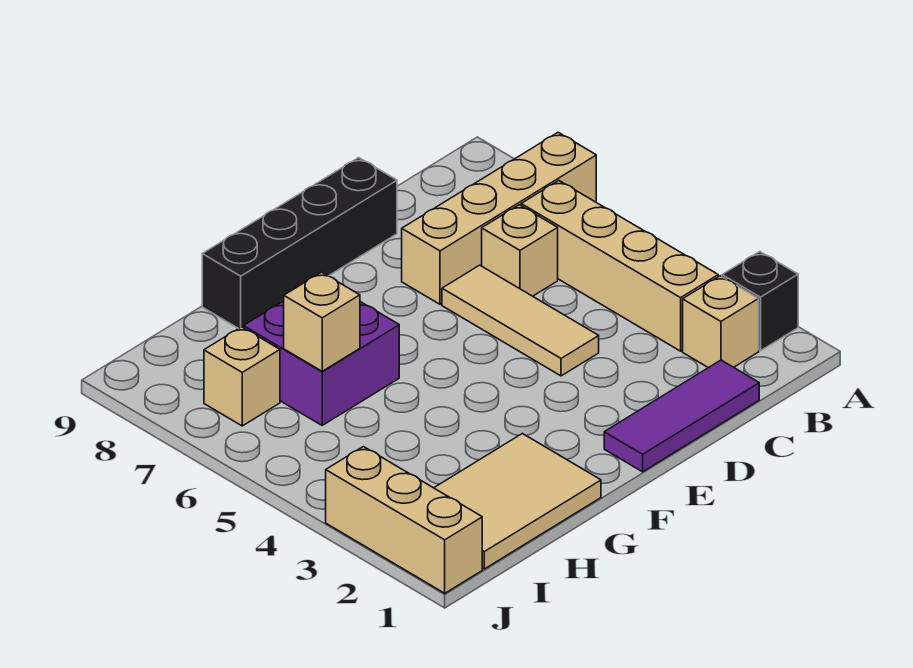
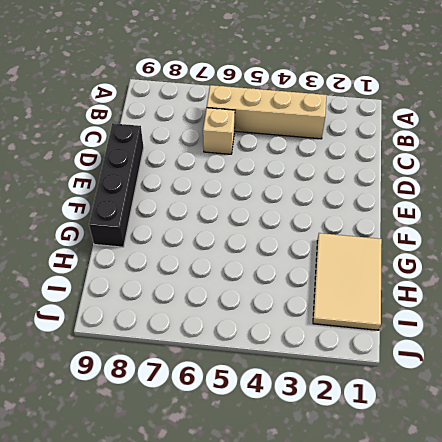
none -> black 1x1 brick [722,252,798,351]
none -> tan 1x4 brick [402,133,596,304]
none -> tan 1x1 brick [683,276,759,368]

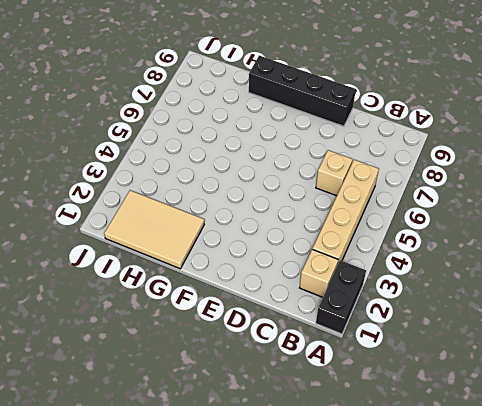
black 1x2 brick [316,260,366,334] -> black 1x1 brick [722,252,798,351]
none -> tan 1x4 brick [402,133,596,304]
none -> purple 1x3 tile [604,360,759,472]
none -> tan 1x3 tile [442,265,599,376]

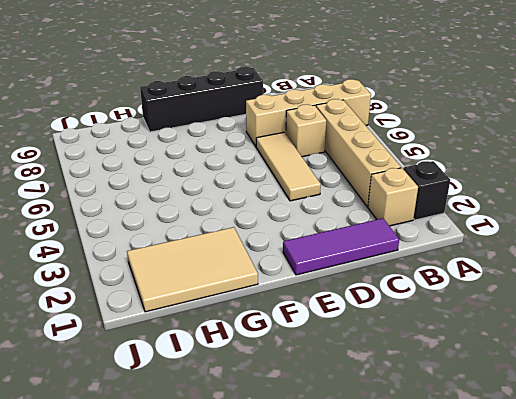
none -> purple 2x2 brick [243,301,399,425]
none -> tan 1x1 brick [204,327,280,426]
none -> tan 1x3 brick [326,447,482,593]

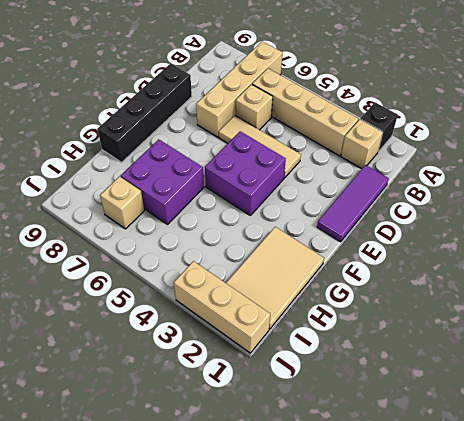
purple 2x2 brick [205,131,286,216] -> none
none -> tan 1x1 brick [284,272,360,371]

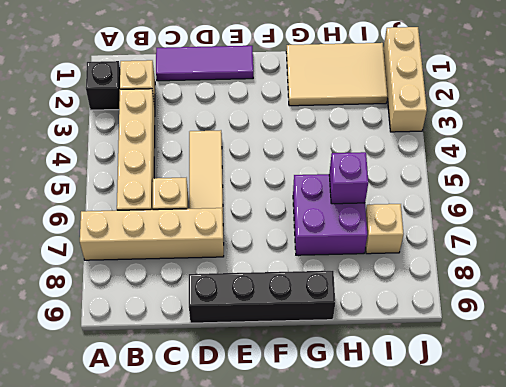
purple 1x1 brick [329,152,368,204] -> tan 1x1 brick [284,272,360,371]

